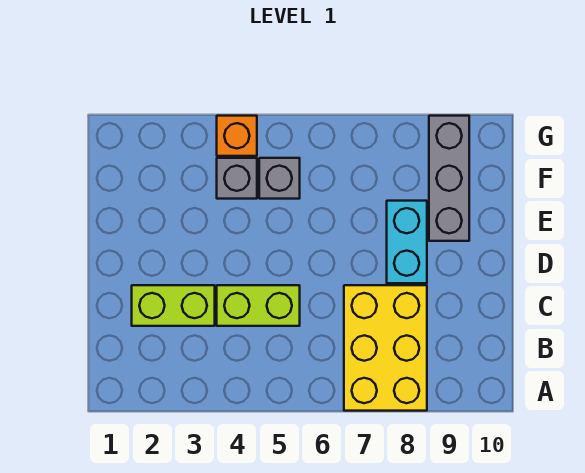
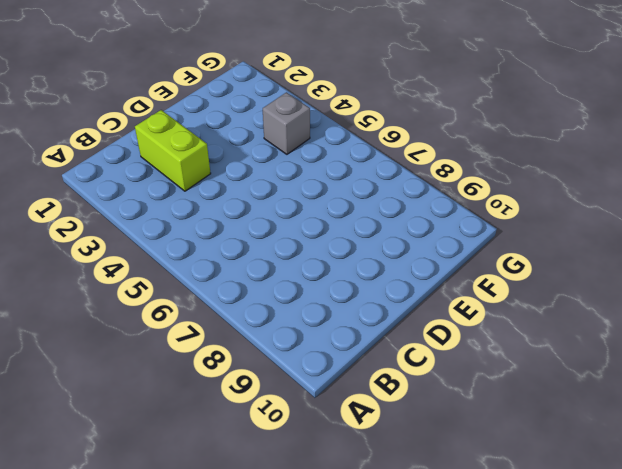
none -> yellow 2x3 brick [344,285,427,411]
none -> lime 1x2 brick [217,285,300,326]

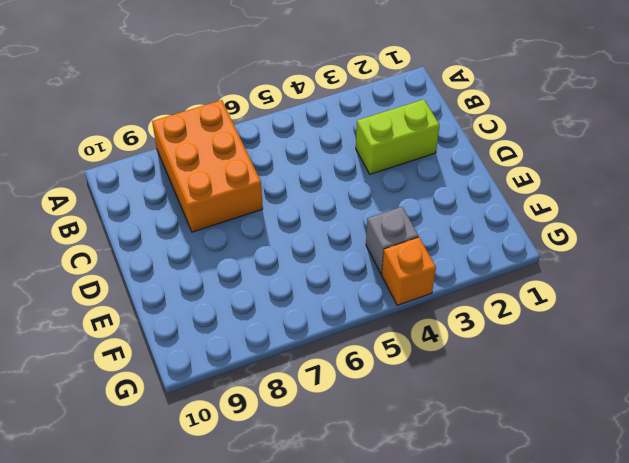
orange 2x3 brick [152,100,263,232] -> yellow 2x3 brick [344,285,427,411]
none -> lime 1x2 brick [217,285,300,326]
none -> cyan 1x2 brick [387,201,427,283]

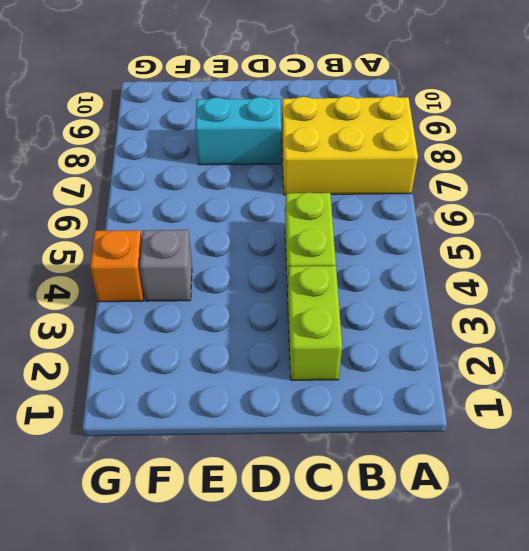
none -> grey 1x3 brick [429,116,469,241]
none -> grey 1x1 brick [259,158,300,199]

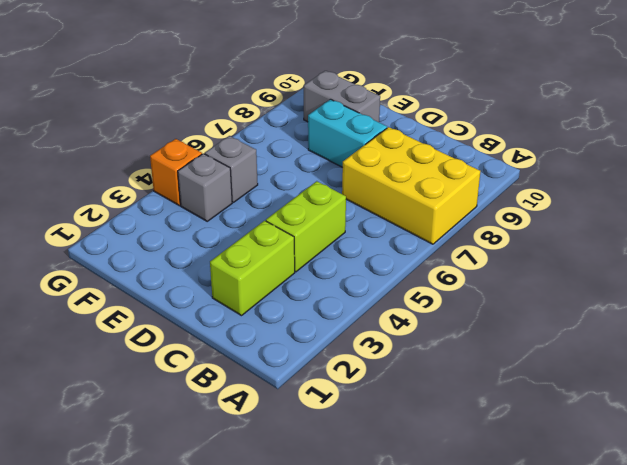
grey 1x2 brick [304,71,380,122] -> grey 1x3 brick [429,116,469,241]

